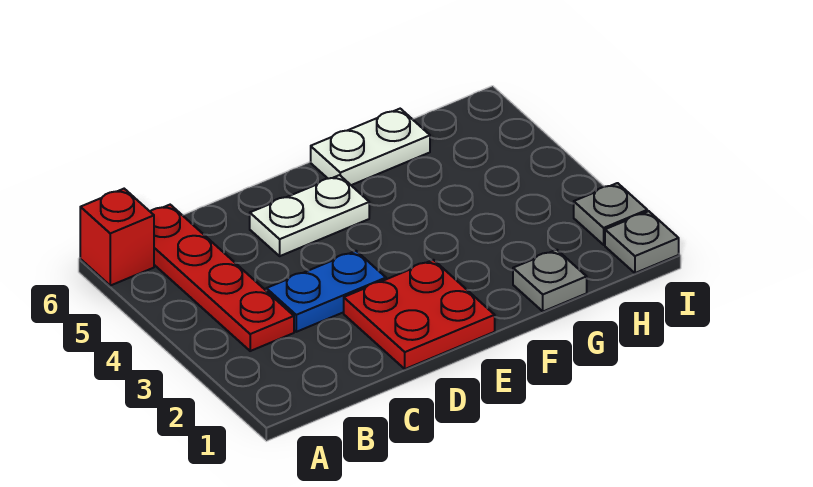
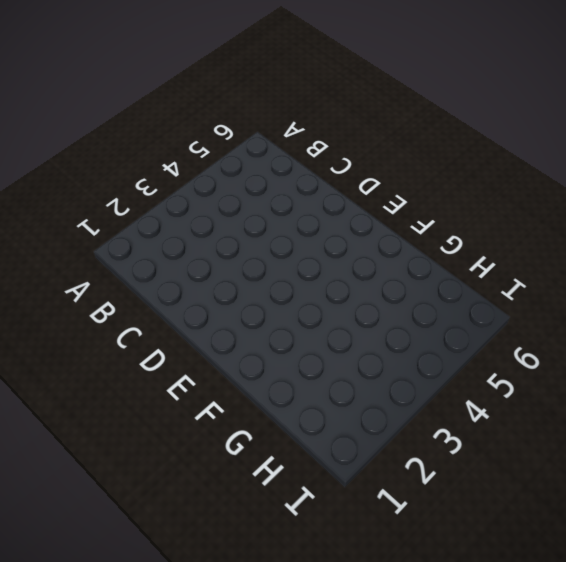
none -> red 1x1 brick [80,189,154,286]
none -> red 1x4 plate [150,205,294,351]

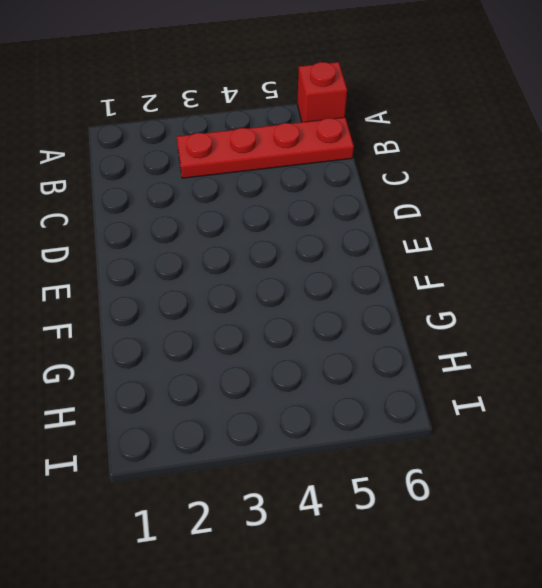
none -> blue 1x2 plate [266,251,386,332]
none -> red 2x2 plate [344,260,495,369]

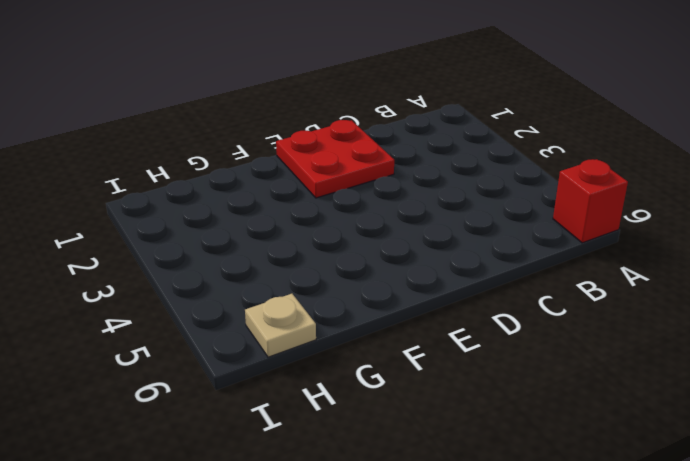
tan 1x1 plate [245,294,316,357] -> none
none -> red 1x4 plate [150,205,294,351]
none -> blue 1x2 plate [266,251,386,332]

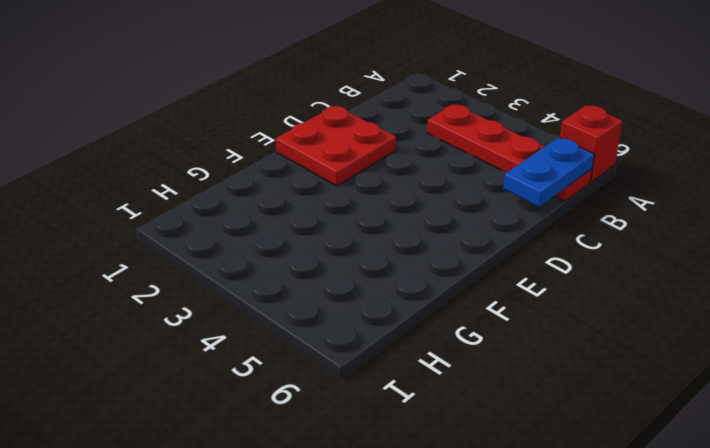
blue 1x2 plate [503,137,594,207] -> blue 1x2 plate moved to [266,251,386,332]
none -> white 1x2 plate [250,175,369,256]
none -> white 1x2 plate [311,109,430,185]

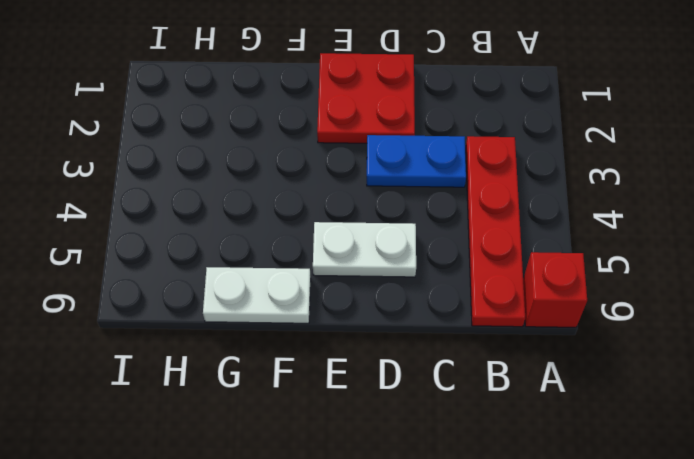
none -> grey 1x1 plate [513,250,587,311]
none -> grey 1x1 plate [605,211,679,273]

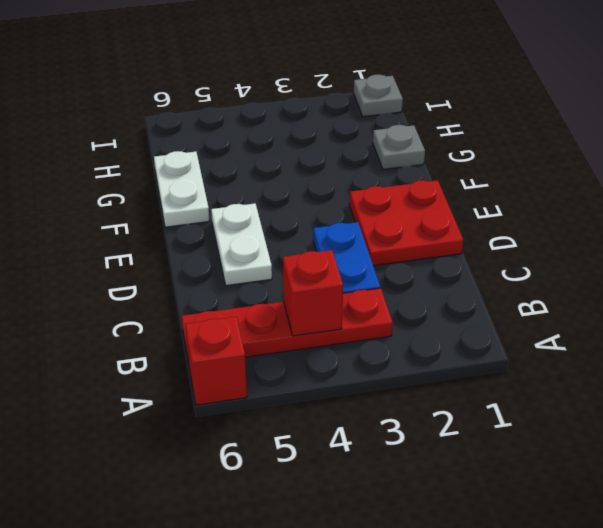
red 1x1 brick [283,250,343,336] -> none
none -> grey 1x1 plate [574,183,647,245]

